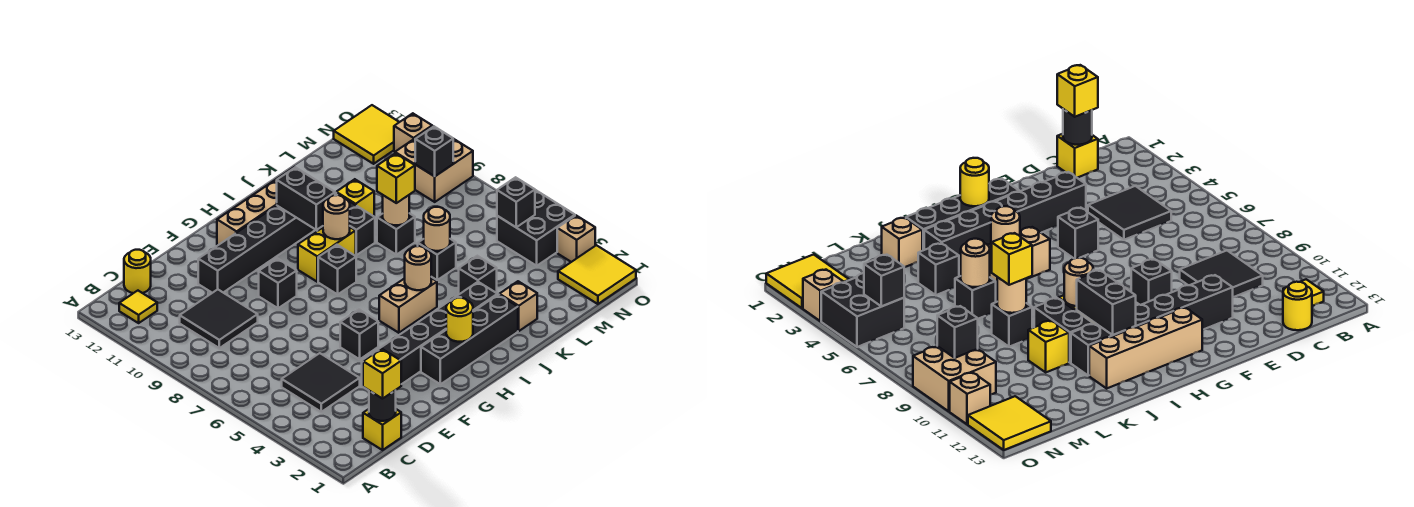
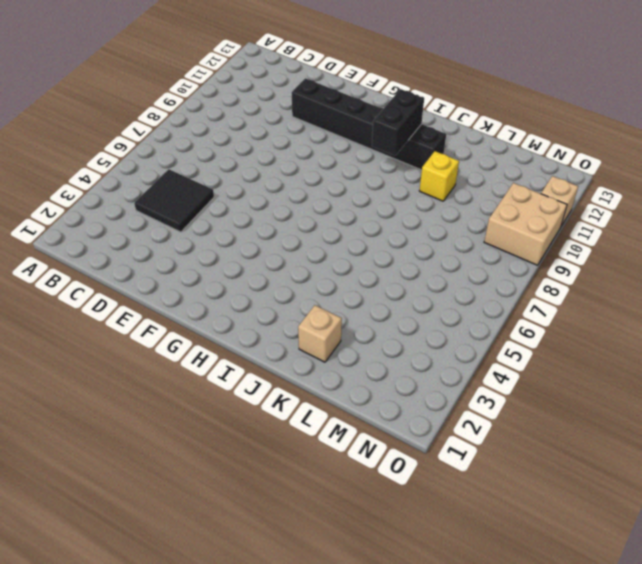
none -> yellow 1x1 tile [119,291,157,323]
none -> yellow 1x1 brick [363,409,401,450]
none -> black 2x2 tile [180,289,258,348]
none -> yellow 1x1 round brick [124,250,151,293]

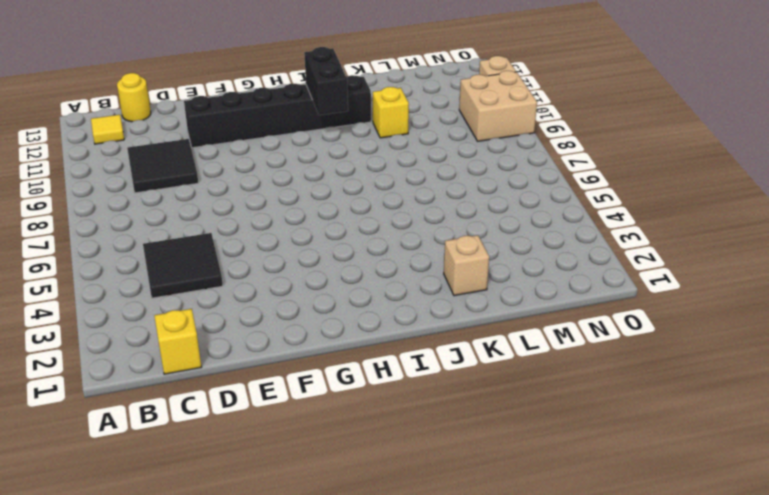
none -> black 1x6 brick [362,282,497,391]
none -> black 1x1 brick [340,310,378,359]
none -> black 1x1 brick [259,258,297,308]
none -> black 1x4 brick [421,295,518,384]

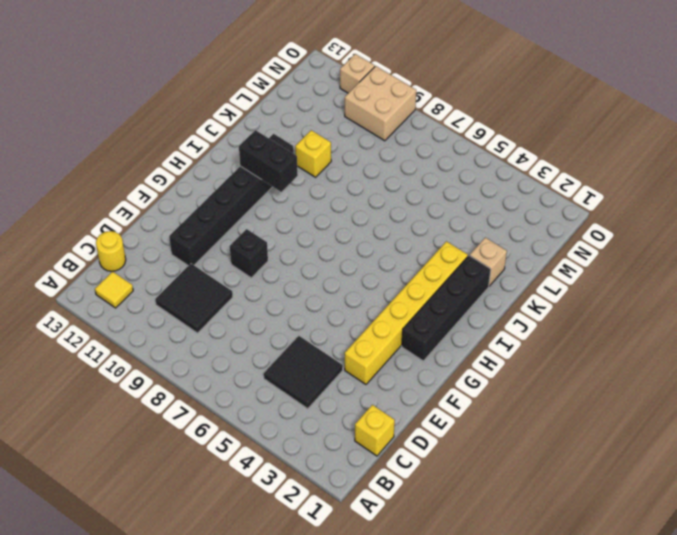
yellow 1x6 brick [345,241,468,384] -> black 1x6 brick [362,282,497,391]
none -> black 1x1 brick [340,310,378,359]
none -> tan 1x4 brick [217,167,295,245]
none -> tan 1x2 brick [379,278,437,333]
none -> black 1x1 brick [318,245,356,294]

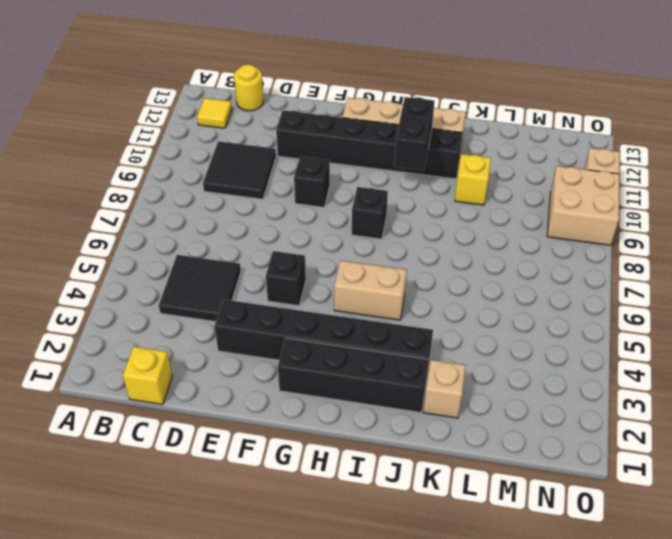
none -> yellow 1x2 brick [298,227,356,282]
none -> black 1x2 brick [317,193,375,255]
none -> black 1x1 brick [459,256,497,294]
none -> black 1x1 brick [418,239,456,280]

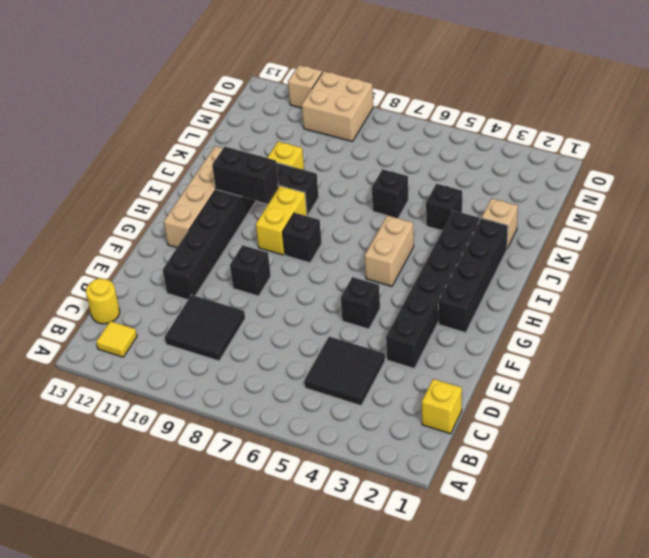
none -> black 1x1 brick [377,213,415,255]
none -> yellow 2x2 tile [558,245,636,304]
none -> black 2x2 brick [497,190,575,266]
none -> yellow 2x2 tile [334,105,399,164]

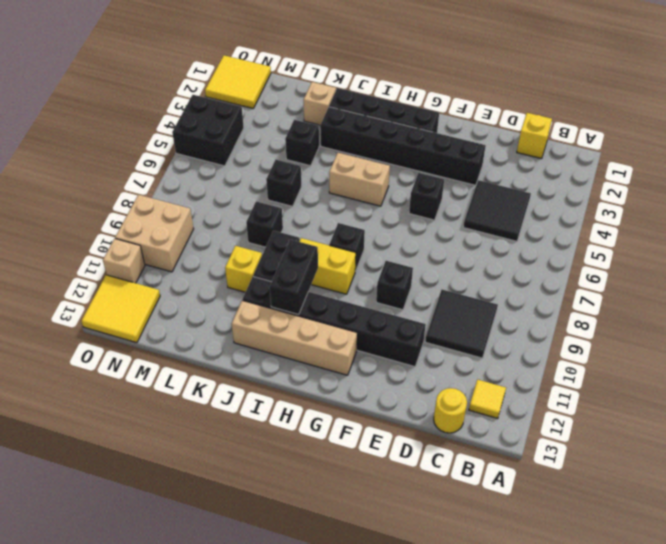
none -> tan 1x1 brick [557,216,595,262]
none -> black 1x1 round brick [369,390,396,421]
none -> yellow 1x1 round brick [446,298,473,342]
none -> tan 1x1 round brick [405,246,431,290]

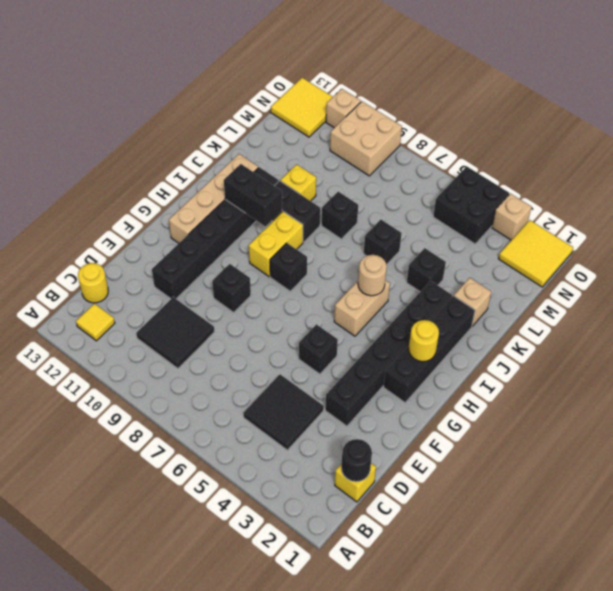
none -> tan 1x1 round brick [323,195,350,239]
none -> tan 1x1 round brick [424,207,450,251]
none -> tan 1x1 round brick [383,195,409,225]
none -> black 1x1 brick [497,177,535,227]

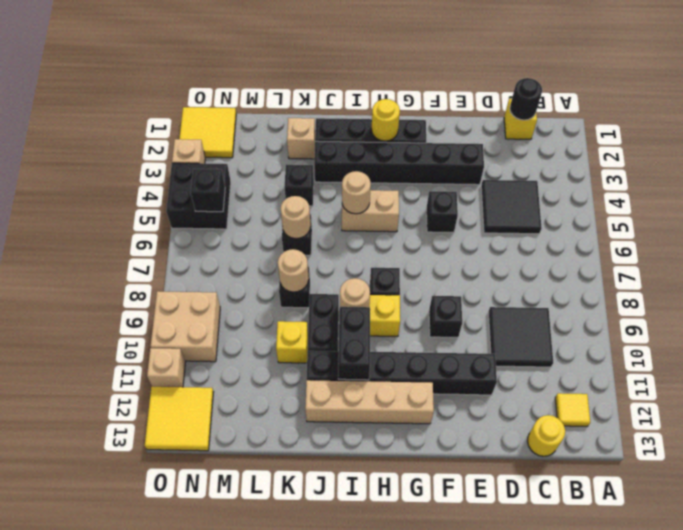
none -> black 1x1 brick [415,126,453,176]
none -> yellow 1x1 brick [363,349,401,399]
none -> yellow 1x1 brick [377,153,415,203]

